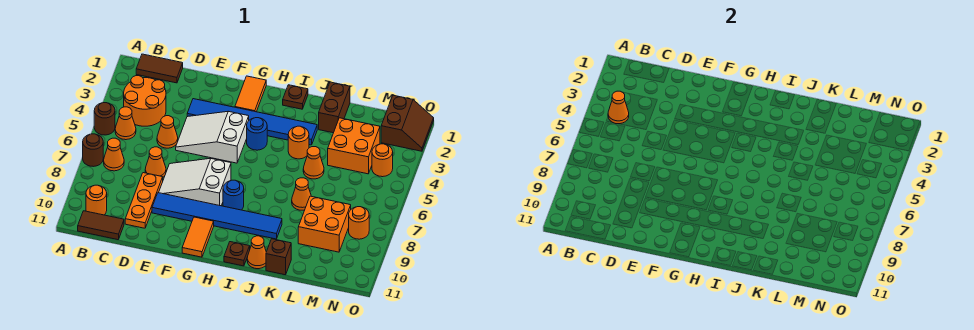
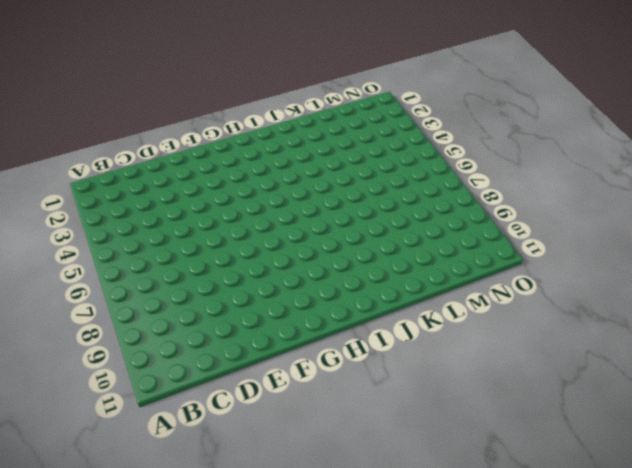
none -> brown 1x1 round brick [94,103,115,135]
none -> brown 1x1 round brick [83,134,103,167]
none -> brown 1x2 tile [136,54,183,83]
none -> orange 2x2 round brick [124,76,166,126]

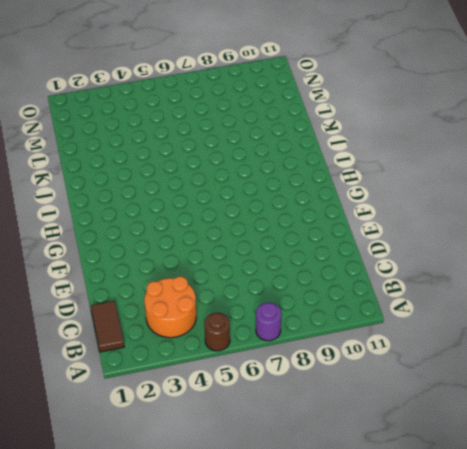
purple 1x1 round brick [256,303,281,341] -> brown 1x1 round brick [83,134,103,167]
none -> orange 1x1 cone [115,107,136,140]
none -> orange 1x1 cone [104,138,124,171]
none -> orange 1x1 round brick [86,185,107,215]
none -> brown 1x2 tile [78,211,124,240]

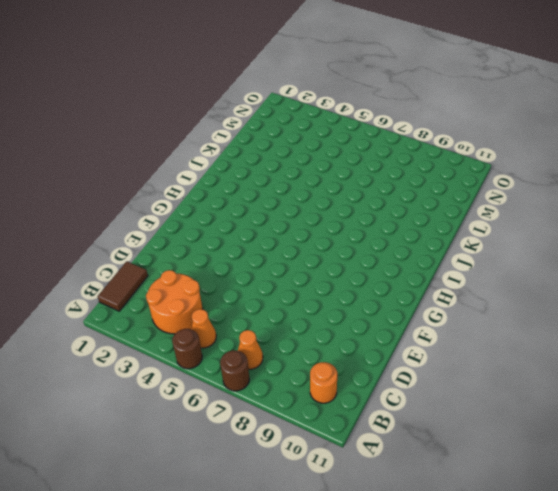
none -> brown 1x2 tile [78,211,124,240]
none -> orange 1x1 cone [157,116,178,148]
none -> orange 1x1 cone [145,147,166,177]
none -> orange 1x3 plate [125,173,163,228]

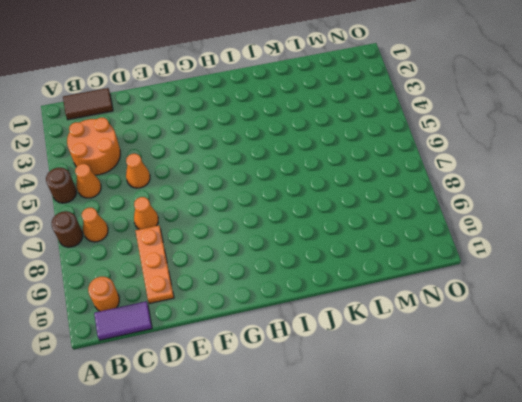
purple 1x2 tile [94,301,152,340] -> brown 1x2 tile [78,211,124,240]
none -> blue 1x6 tile [187,99,317,145]
none -> white 2x3 slope [176,111,249,163]
none -> white 2x3 slope [159,158,231,206]
none -> blue 1x6 tile [152,193,282,239]

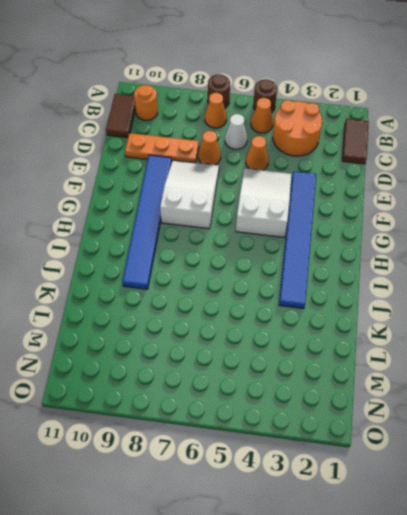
white 1x1 cone [225,114,247,149] -> none
none -> orange 1x2 tile [235,76,266,112]
none -> orange 1x2 tile [182,217,214,257]
none -> blue 1x1 round brick [247,118,267,150]
none -> blue 1x1 round brick [223,180,244,210]

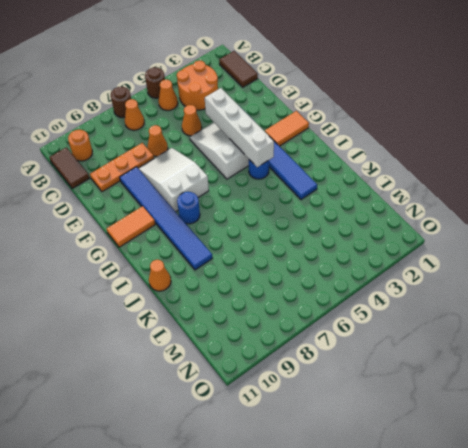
white 1x4 brick [205,88,274,167] -> none
none -> brown 1x1 plate [283,85,308,109]
none -> brown 1x1 plate [224,242,250,266]
none -> orange 1x1 round brick [288,126,309,159]
none -> brown 1x2 brick [319,82,350,133]

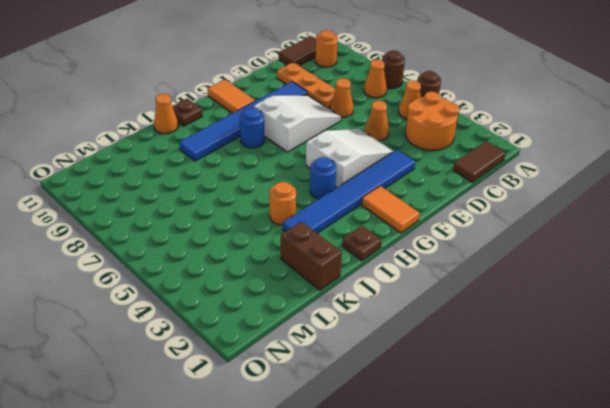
none -> orange 1x1 cone [303,147,324,179]
none -> orange 1x1 cone [292,178,311,210]
none -> brown 1x1 brick [266,239,291,275]
none -> orange 2x2 brick [328,118,380,174]

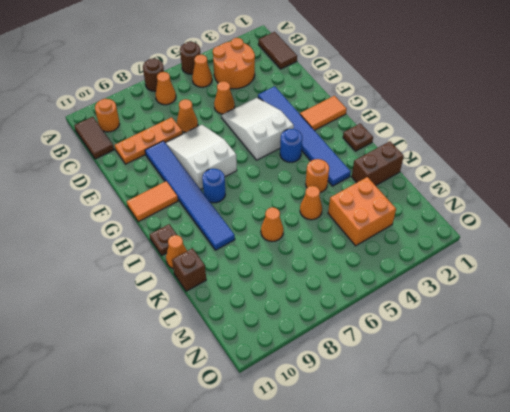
none -> orange 2x2 brick [298,196,351,252]
none -> brown 2x2 slope [381,95,434,151]
none -> orange 1x1 round brick [372,144,393,177]
none -> orange 1x1 round brick [349,207,369,239]

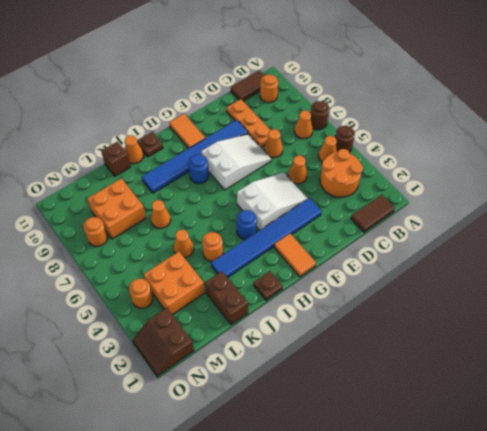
none -> orange 1x1 cone [608,91,629,124]

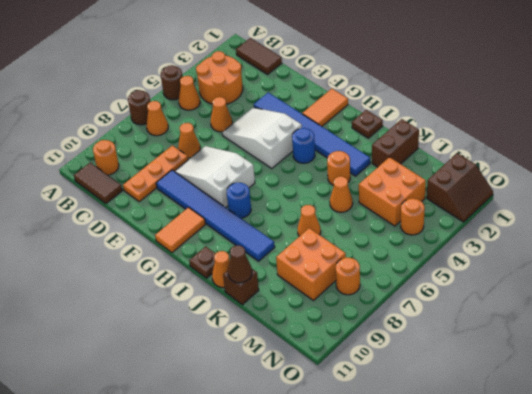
brown 1x1 cone [228,245,252,283] -> none
none -> orange 1x1 cone [608,91,629,124]

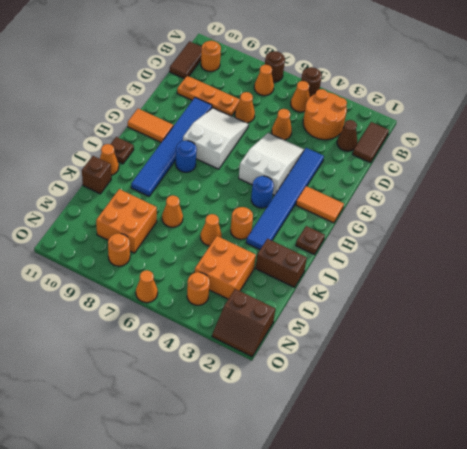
brown 1x1 cone [337,120,357,151] -> none
orange 1x1 cone [136,270,158,303] -> orange 1x1 cone moved to [608,91,629,124]

